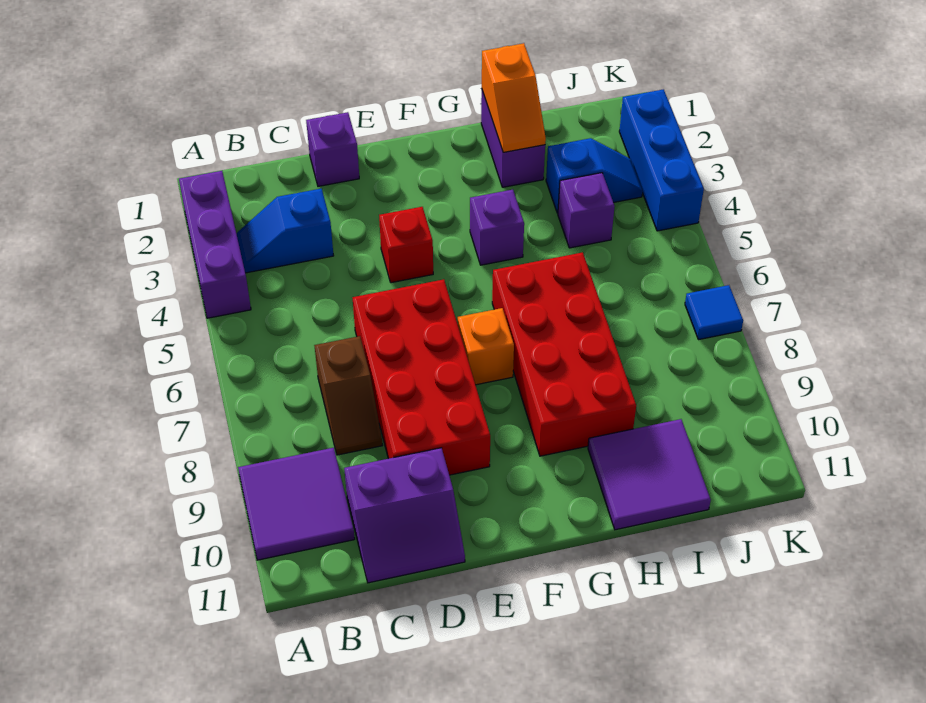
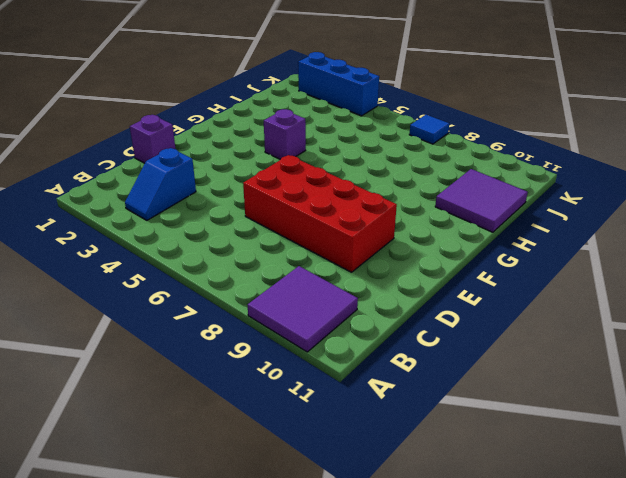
none -> purple 1x3 brick [179,171,251,318]
none -> brown 1x2 slope [314,336,383,455]
none -> purple 2x2 slope [344,448,465,583]

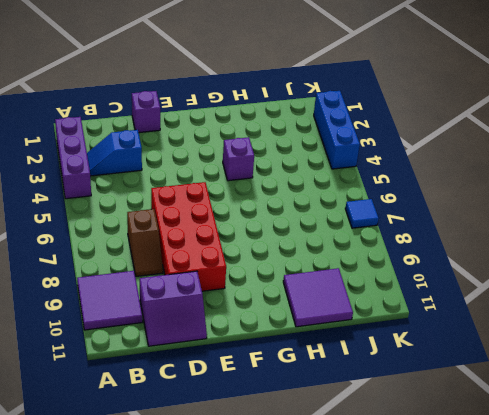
none -> red 1x1 brick [379,207,433,283]
none -> orange 1x1 brick [458,308,514,385]
none -> red 2x4 brick [492,252,636,456]

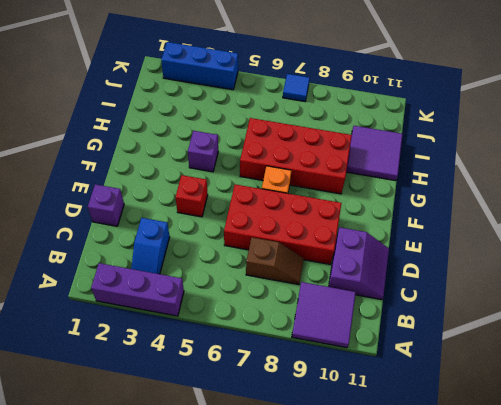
none -> purple 1x2 brick [481,91,545,187]
none -> blue 1x2 slope [546,138,643,213]
none -> purple 1x1 brick [558,173,615,248]

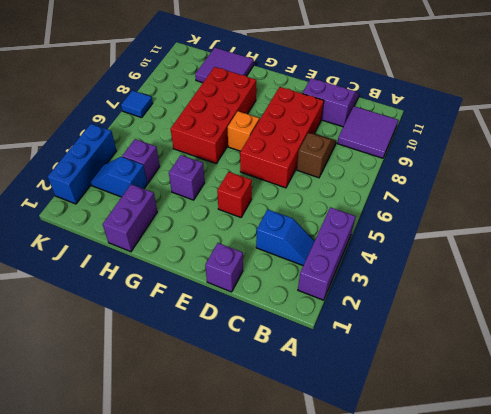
none -> orange 1x2 slope [482,43,546,152]

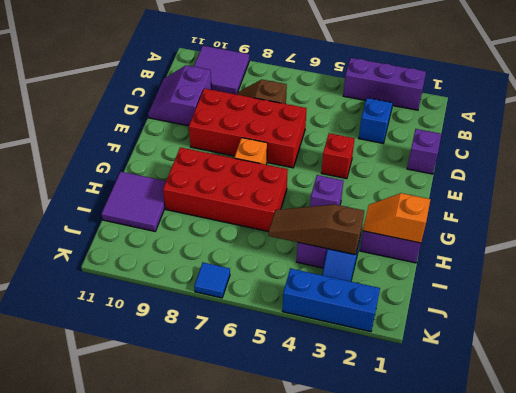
brown 1x3 slope [268,204,364,255] -> none

